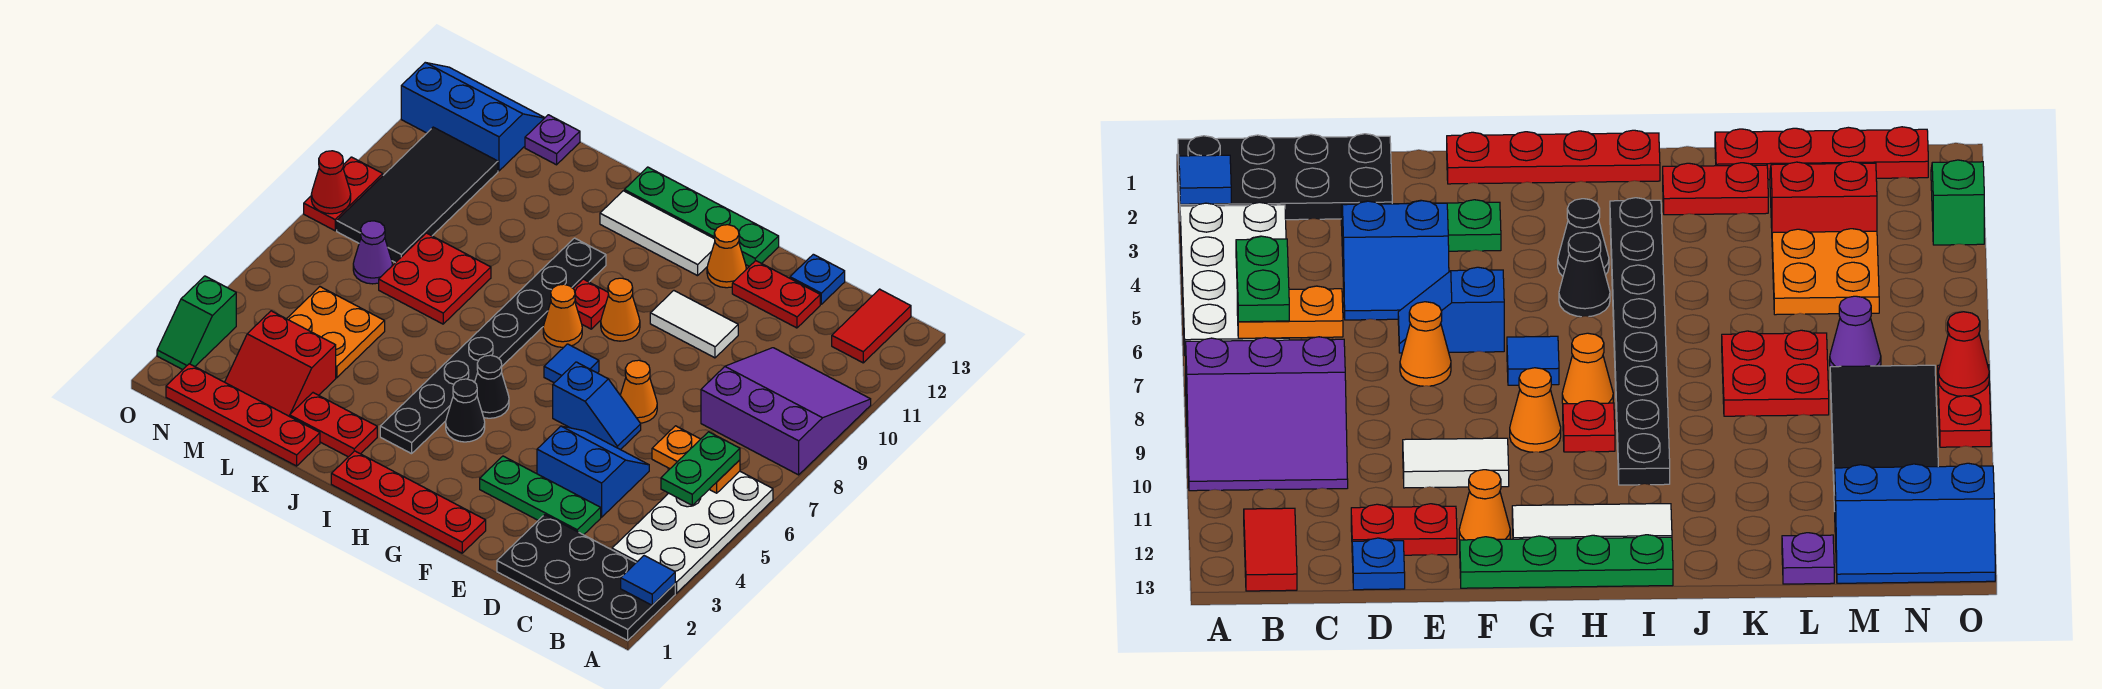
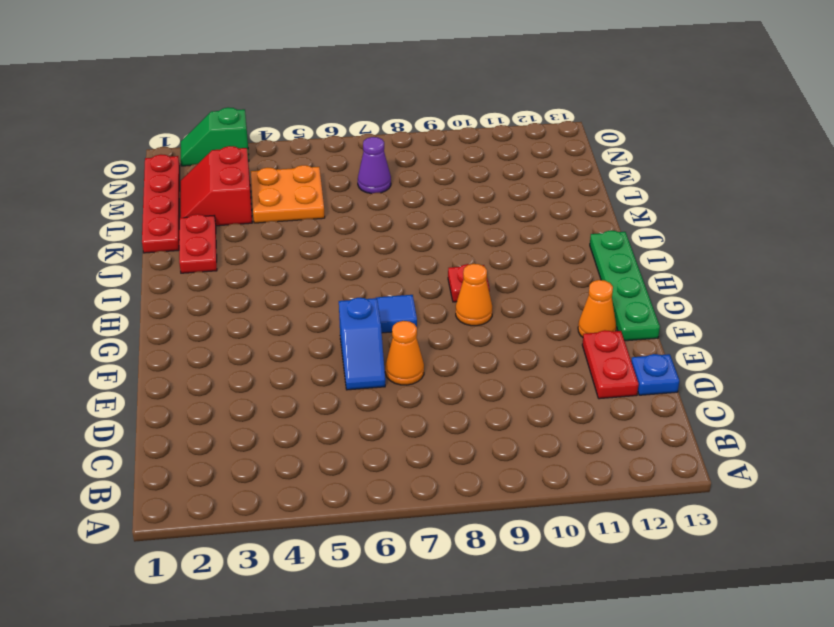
none -> black 2x4 plate [497,515,675,640]
none -> white 2x4 plate [612,471,773,593]
none -> purple 3x3 slope [701,348,871,475]
none -> red 1x2 tile [832,289,911,363]

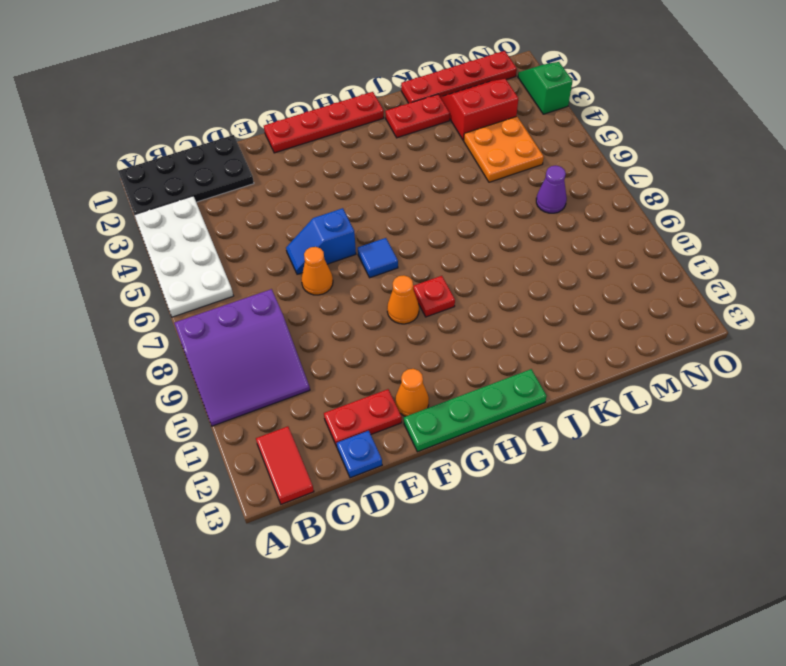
none -> green 1x3 plate [480,456,601,535]
none -> blue 2x2 slope [537,426,649,517]
none -> white 1x2 tile [650,291,738,358]
none -> white 1x3 tile [600,191,715,276]

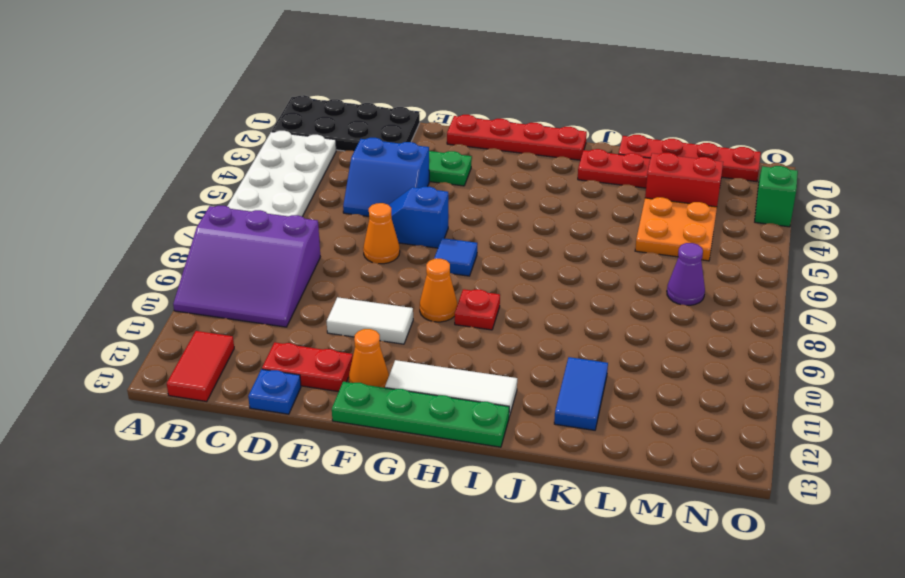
blue 1x2 tile [554,357,608,430] -> none
none -> black 1x1 cone [446,379,485,442]
none -> black 1x1 cone [475,355,509,418]
none -> orange 1x1 cone [543,284,582,347]
none -> black 1x8 plate [380,238,606,454]

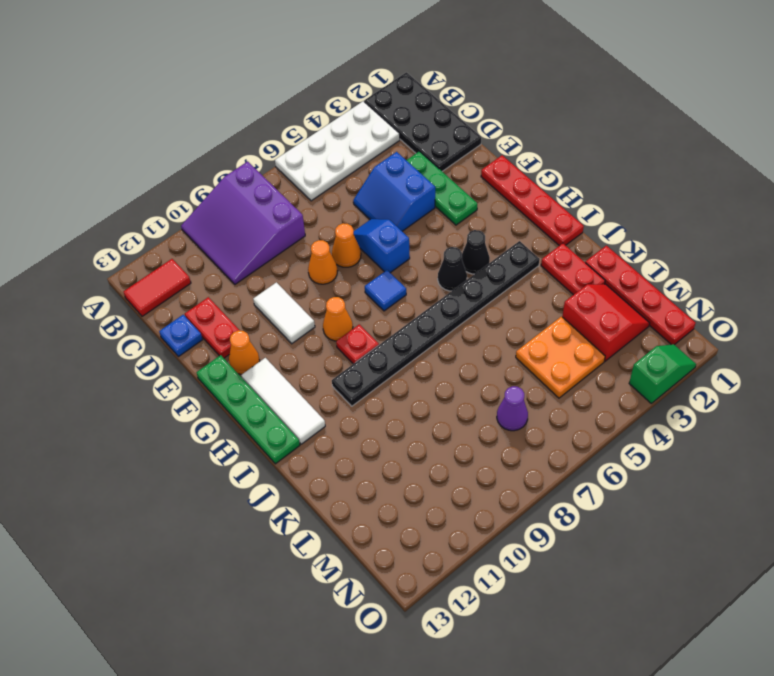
orange 1x1 cone [308,240,337,284] -> orange 1x1 cone moved to [543,284,582,347]
none -> red 2x2 plate [379,233,491,324]
none -> purple 1x1 plate [525,115,580,165]
none -> black 2x4 tile [337,127,498,263]
none -> blue 2x3 slope [401,63,545,171]

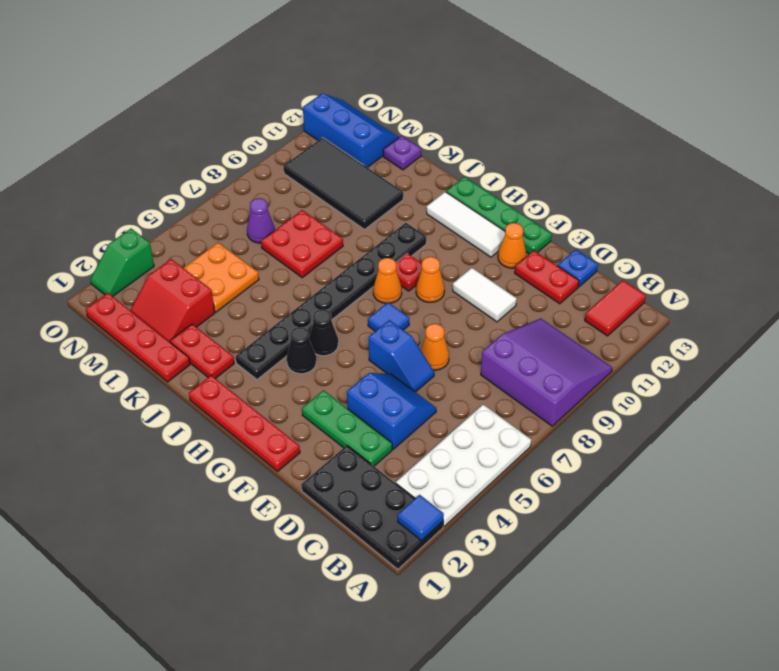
black 2x4 tile [283,138,403,229] -> black 2x4 tile turned to [337,127,498,263]
none -> red 1x2 plate [304,157,383,231]
none -> orange 1x2 plate [652,426,740,493]
none -> red 1x1 cone [311,151,351,214]
none -> green 1x2 plate [661,432,740,505]

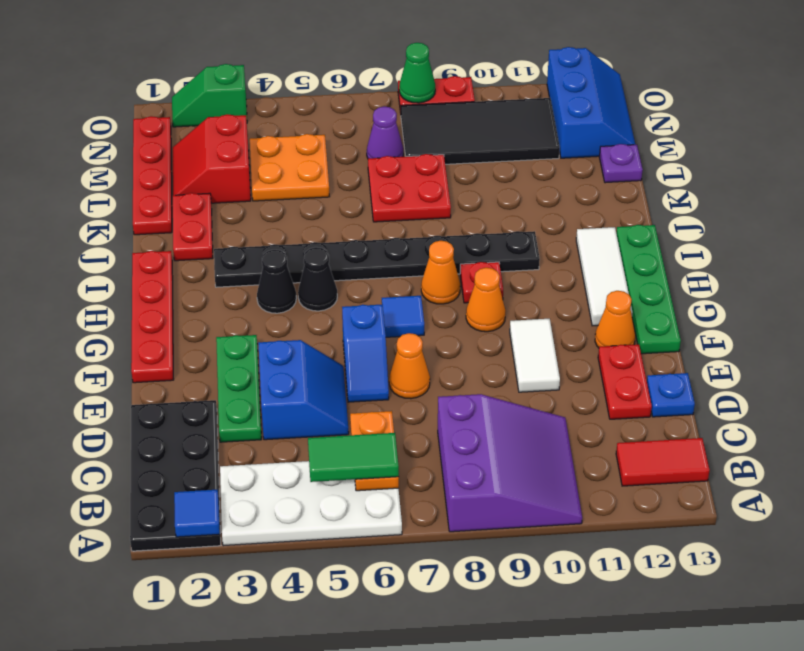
green 1x2 tile [308,433,399,482] -> green 1x2 plate [661,432,740,505]
green 1x1 cone [399,43,435,103] -> red 1x1 cone [311,151,351,214]

